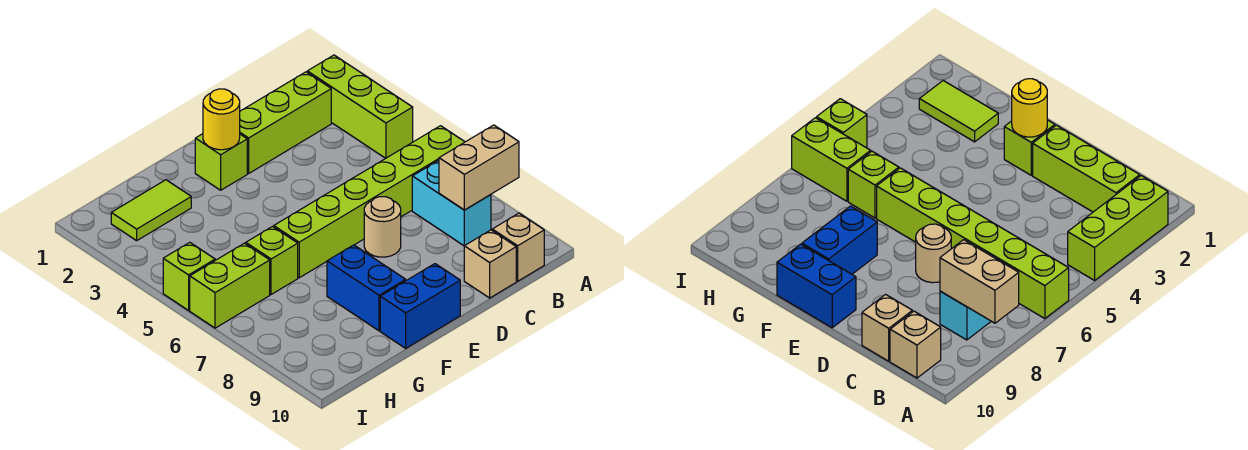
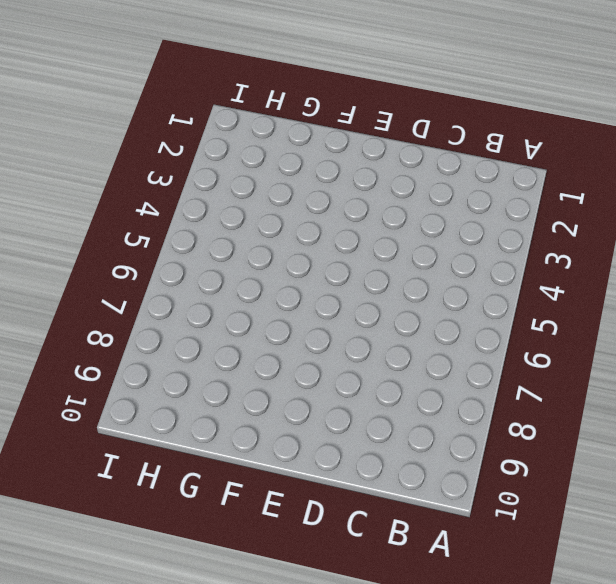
none -> lime 1x3 brick [307,55,413,158]
none -> lime 1x6 brick [274,126,465,278]
none -> lime 1x3 brick [240,72,331,173]

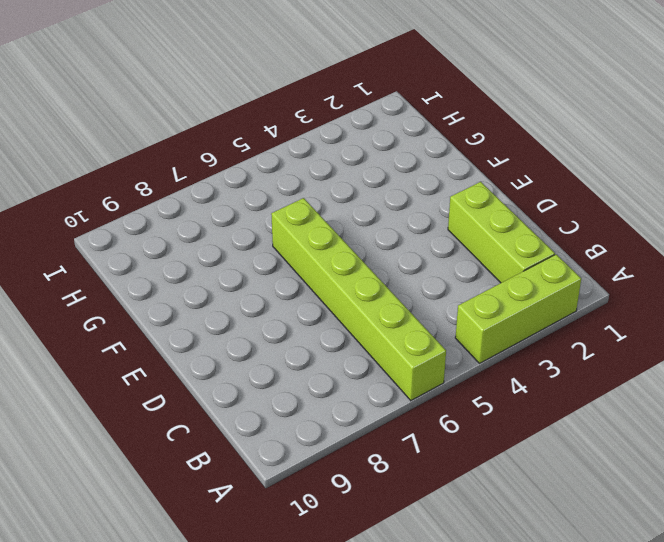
none -> cyan 1x2 brick [412,160,491,246]
none -> tan 1x1 brick [492,213,544,281]
none -> tan 1x1 brick [464,230,516,298]

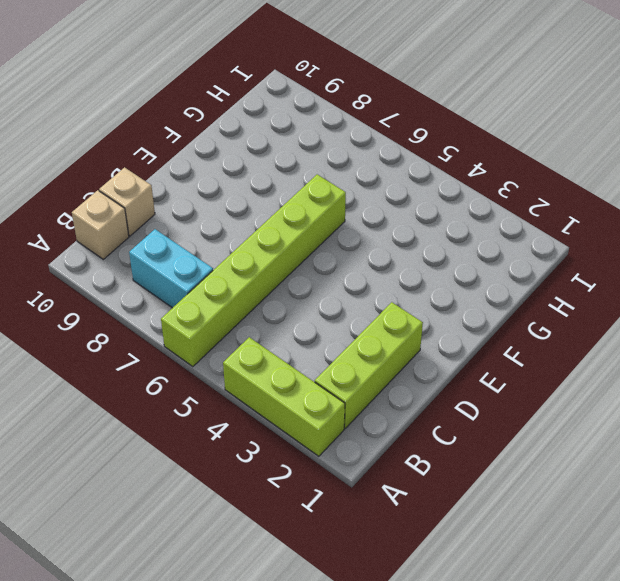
none -> tan 1x1 round brick [364,197,401,257]
none -> lime 1x1 brick [195,134,247,190]
none -> blue 1x2 brick [380,264,460,348]

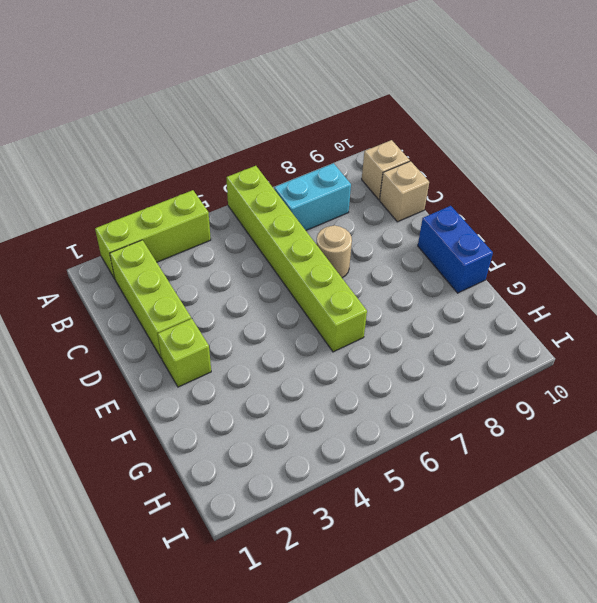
none -> blue 1x2 brick [327,245,406,331]
none -> lime 1x2 tile [111,180,191,241]
none -> lime 1x1 brick [246,227,298,295]

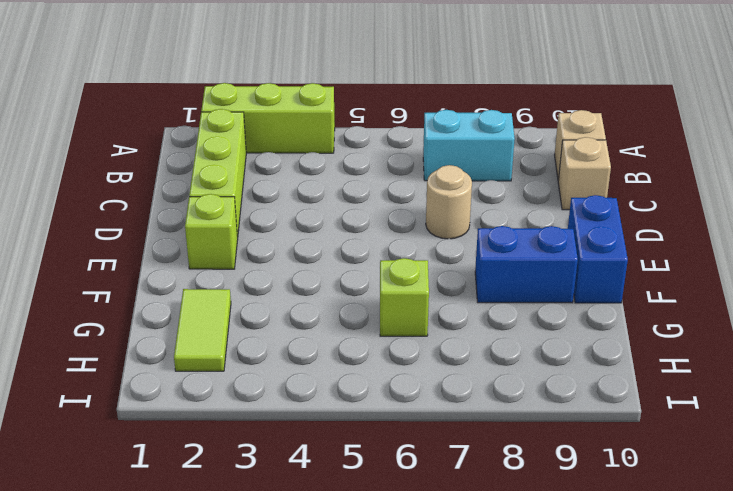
none -> lime 1x6 brick [274,126,465,278]
none -> lime 1x2 brick [190,243,270,328]
none -> lime 1x1 brick [163,242,215,310]

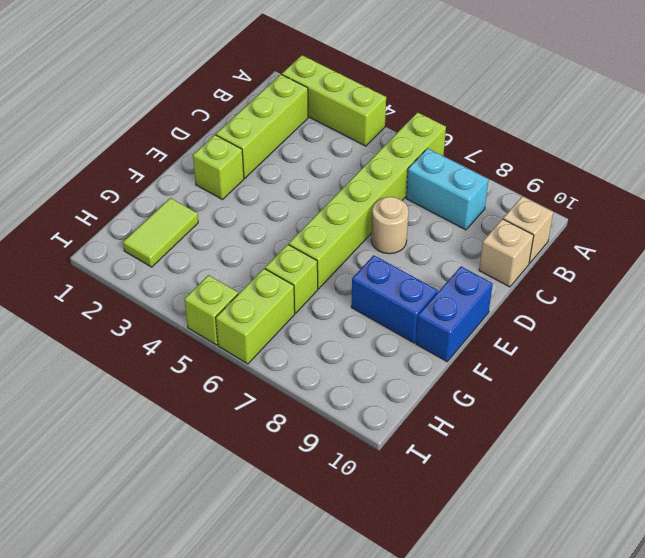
none -> tan 1x2 brick [439,125,519,210]
none -> yellow 1x1 round brick [203,89,240,150]

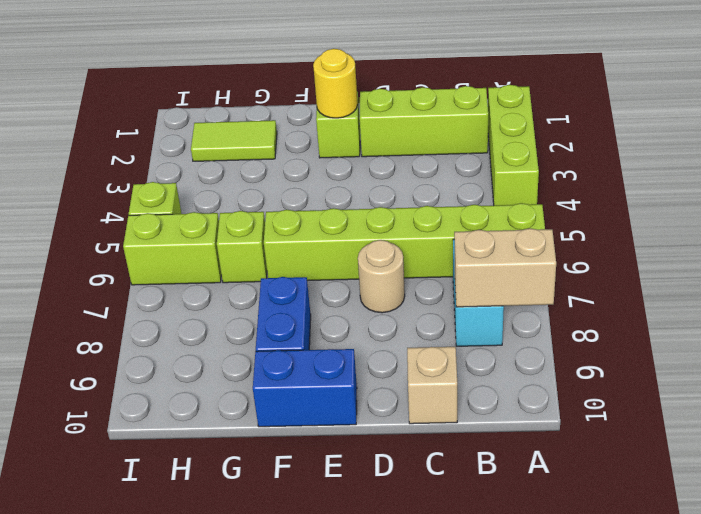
none -> tan 1x1 brick [492,213,544,281]

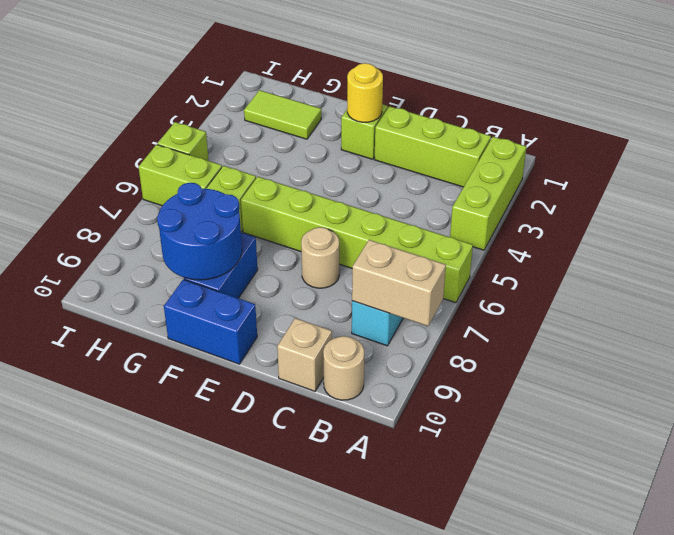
tan 1x1 round brick [323,336,364,400] -> tan 1x1 brick [492,213,544,281]
blue 2x2 round brick [157,183,242,280] -> none

